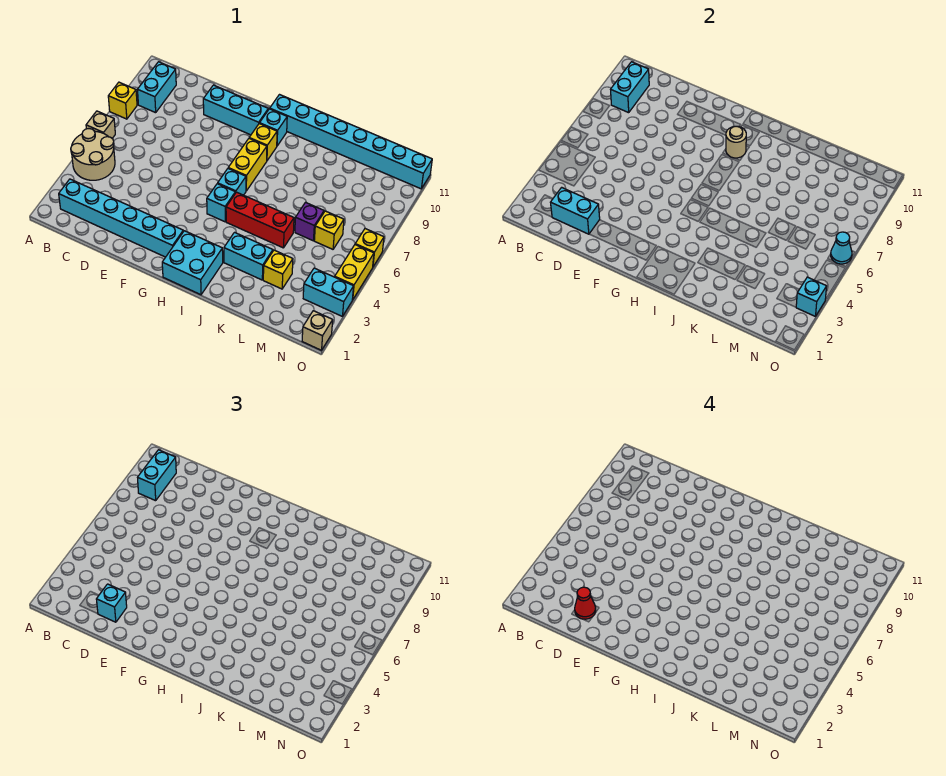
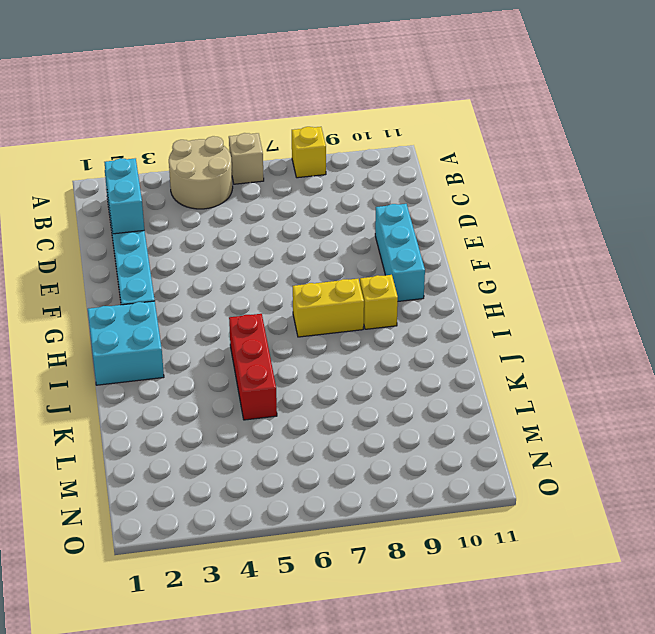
none -> cyan 1x2 brick [138,62,176,113]
none -> cyan 1x1 brick [207,184,235,222]
none -> cyan 1x1 brick [218,169,246,195]
none -> cyan 1x1 brick [260,109,287,146]

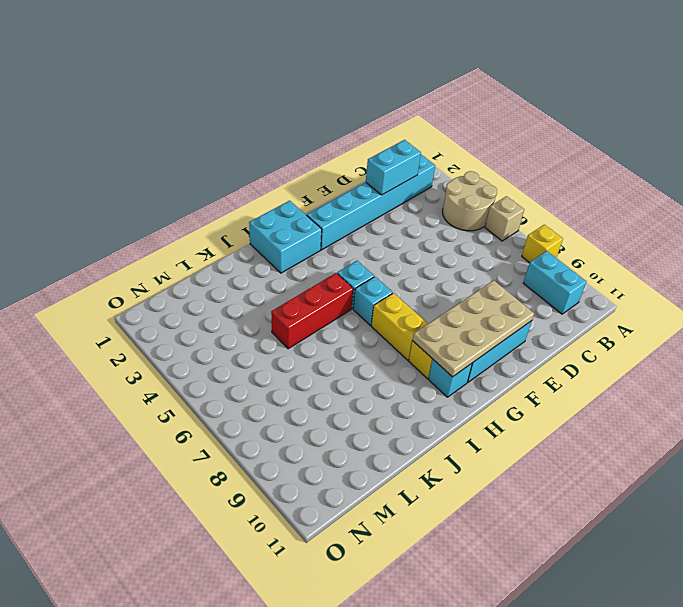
tan 2x4 plate [412,280,534,377] -> tan 1x1 round brick [726,126,746,158]
none -> cyan 1x8 brick [270,95,432,189]
none -> cyan 1x2 brick [224,232,273,280]
none -> yellow 1x1 brick [263,250,293,289]
none -> purple 1x1 brick [295,202,324,241]

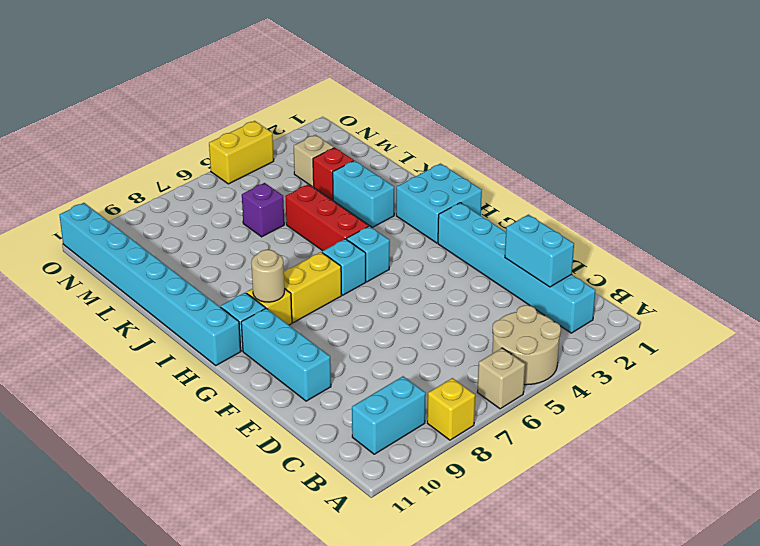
red 1x1 brick [313,148,354,200] -> yellow 1x1 brick [263,250,293,289]
tan 1x1 brick [294,135,334,187] -> tan 1x1 brick moved to [302,311,333,350]
none -> yellow 1x1 brick [314,211,344,249]
none -> cyan 1x2 brick [303,268,354,316]
none -> yellow 1x1 brick [355,229,384,267]
none -> cyan 1x2 brick [611,62,649,113]

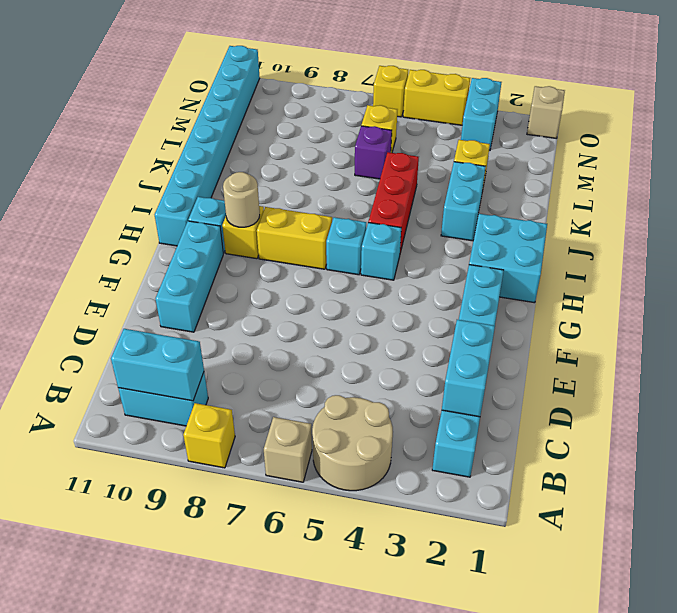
none -> cyan 1x1 brick [796,277,827,316]
none -> cyan 1x1 cone [831,232,852,264]
none -> cyan 1x2 brick [138,450,176,501]
none -> cyan 1x1 brick [96,584,127,622]

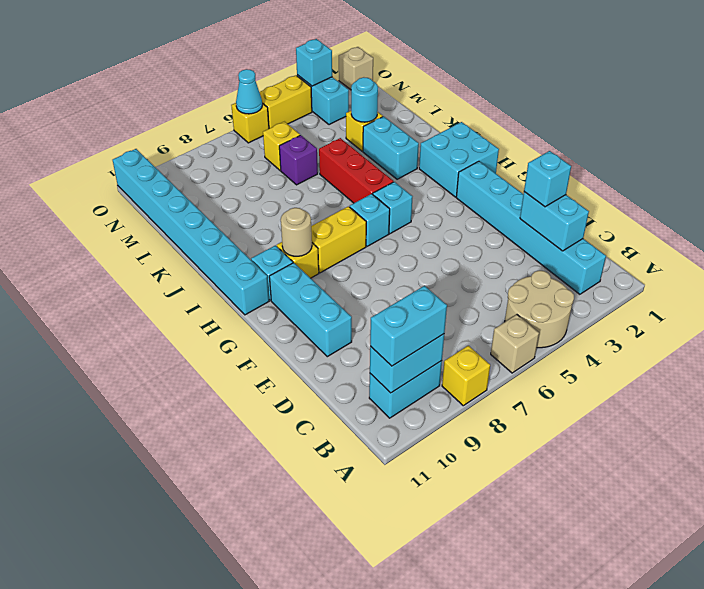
cyan 1x1 round brick [351,77,378,122] -> none
none -> red 1x1 cone [575,587,596,619]

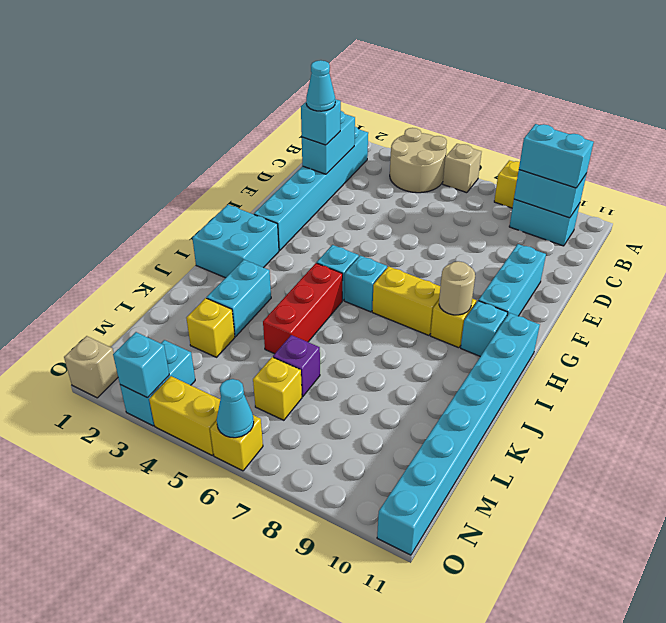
cyan 1x1 cone [306,60,335,111] -> red 1x1 cone [575,587,596,619]

